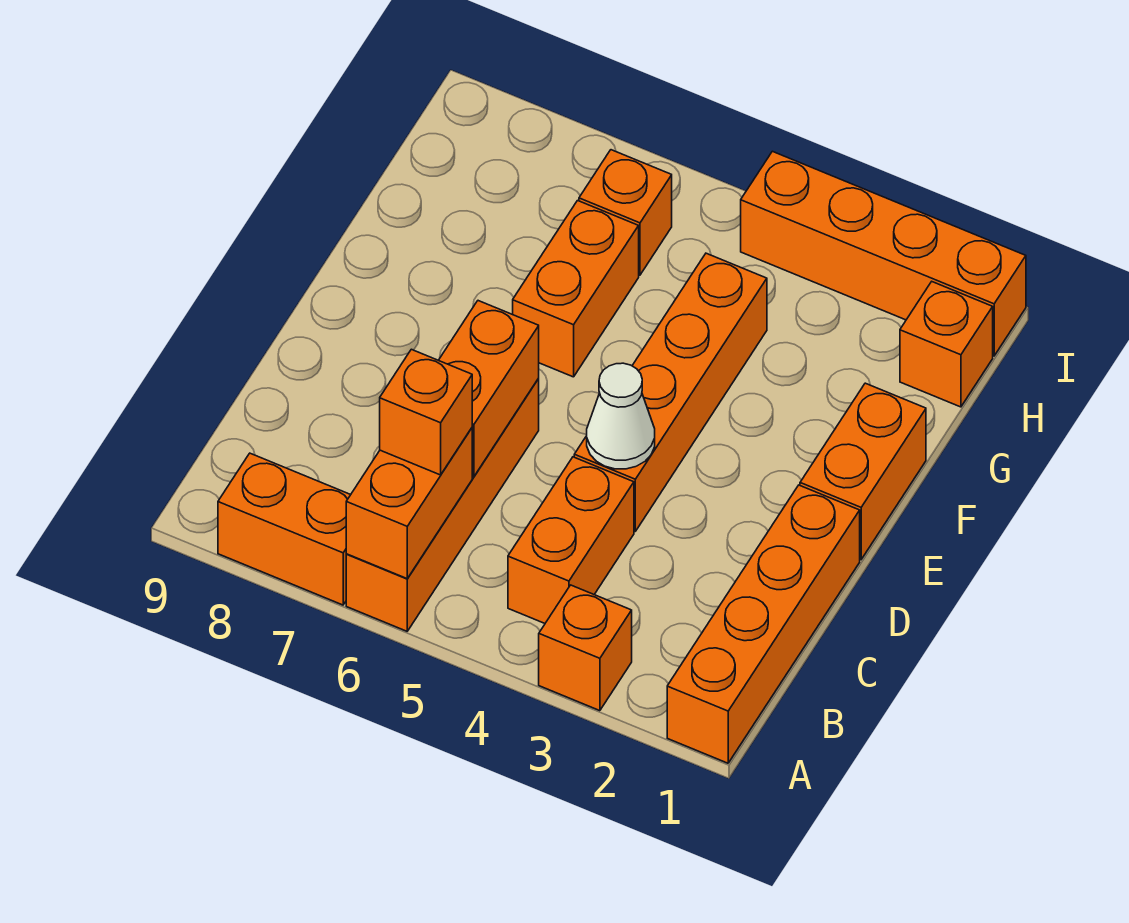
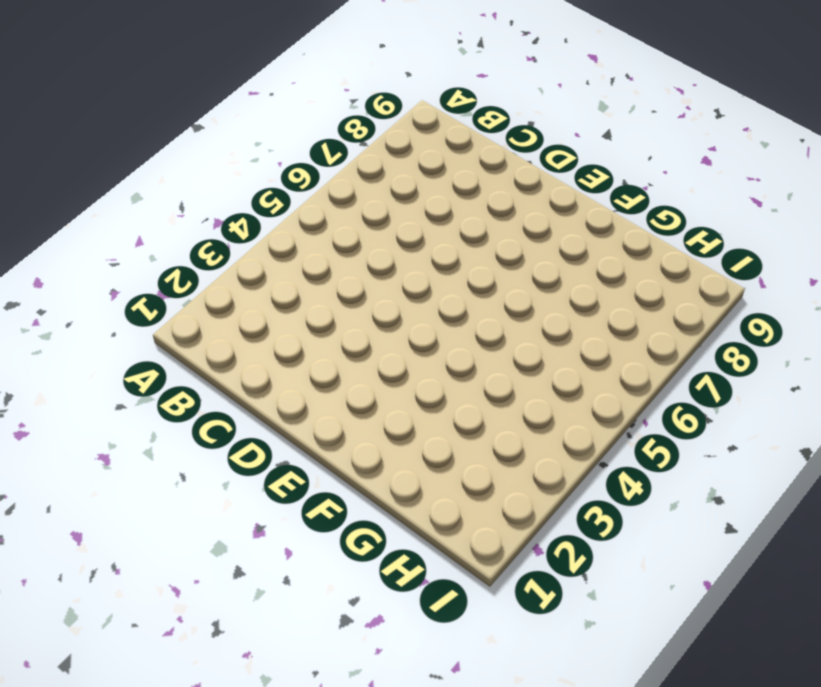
none -> orange 1x4 brick [667,485,860,763]
none -> orange 1x1 brick [539,585,632,711]
none -> orange 1x4 brick [346,378,539,631]

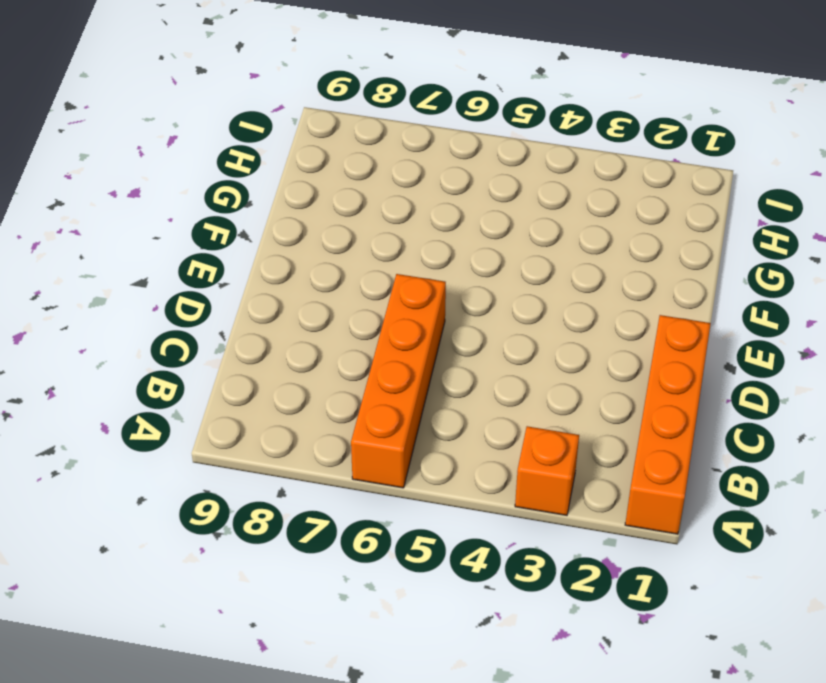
none -> orange 1x2 brick [218,453,350,605]
none -> orange 1x2 brick [508,457,634,623]
none -> orange 1x4 brick [574,253,767,531]

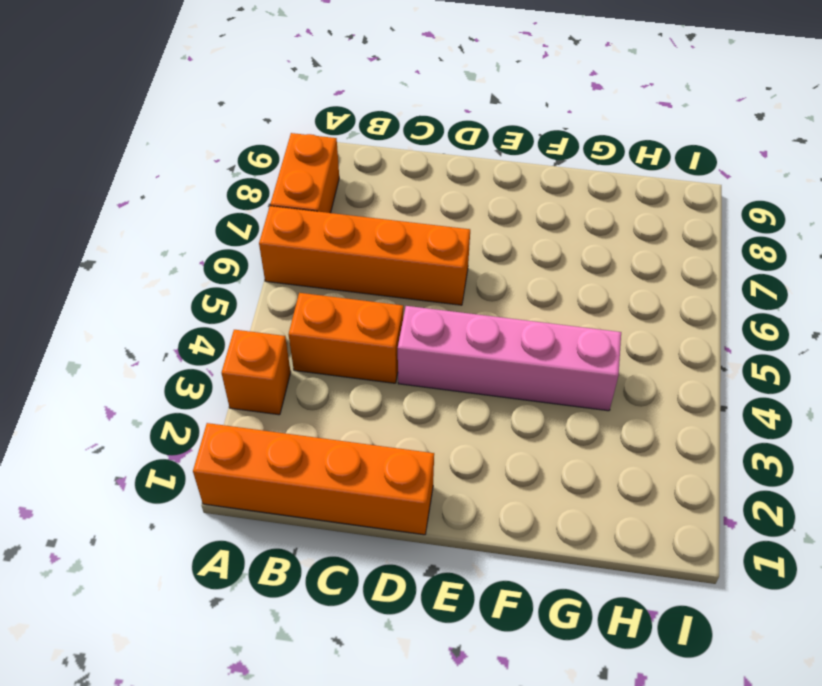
pink 1x4 brick [398,306,621,411] -> orange 1x4 brick [574,253,767,531]
none -> orange 1x2 brick [800,383,926,560]
none -> orange 1x2 brick [513,201,639,377]
none -> orange 1x1 brick [900,282,993,407]

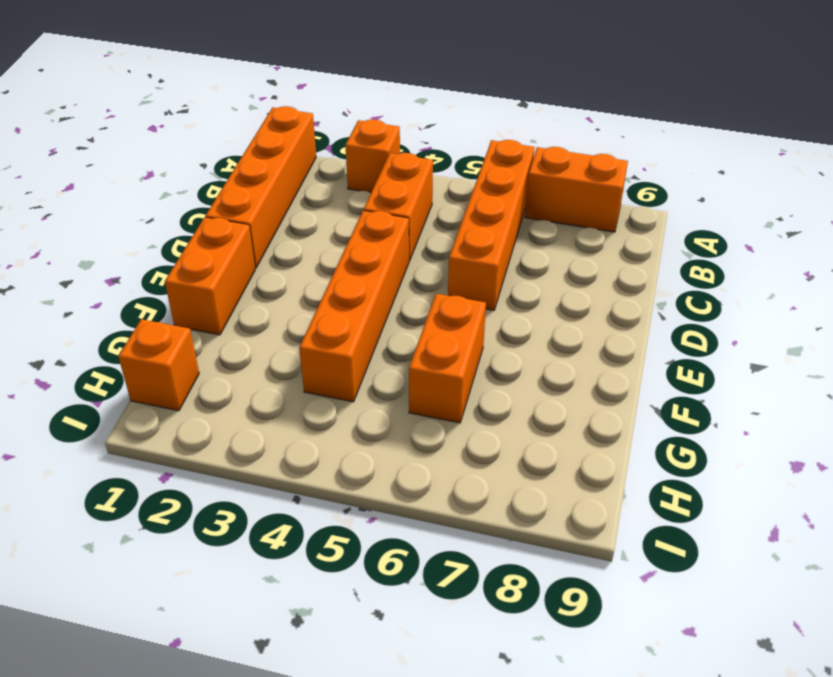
none -> orange 1x1 brick [579,150,672,275]
none -> orange 1x4 brick [741,151,1026,356]
none -> orange 1x2 brick [346,428,472,579]

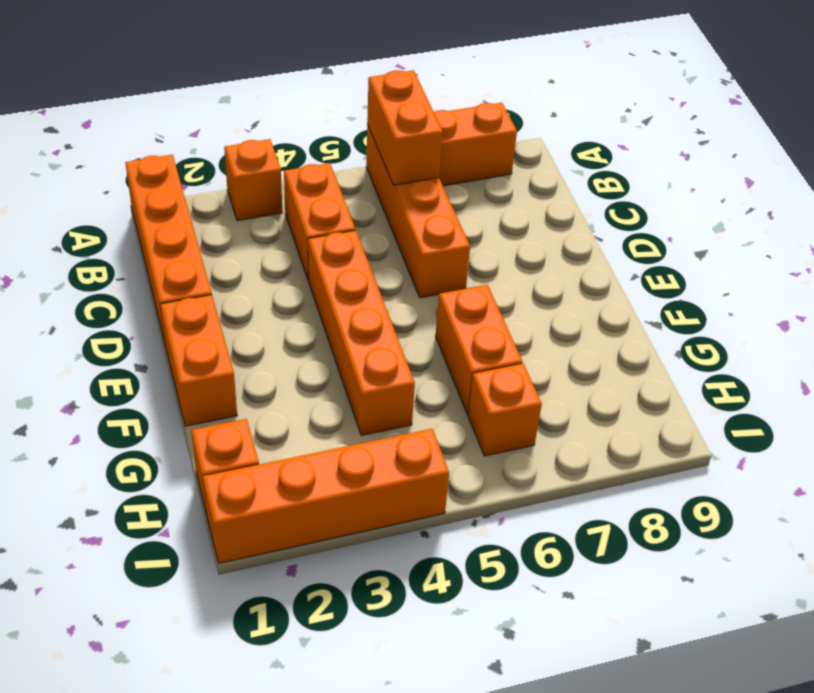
none -> orange 1x2 brick [439,301,539,477]
none -> white 1x1 cone [587,363,655,469]
none -> orange 1x1 brick [380,349,472,475]

